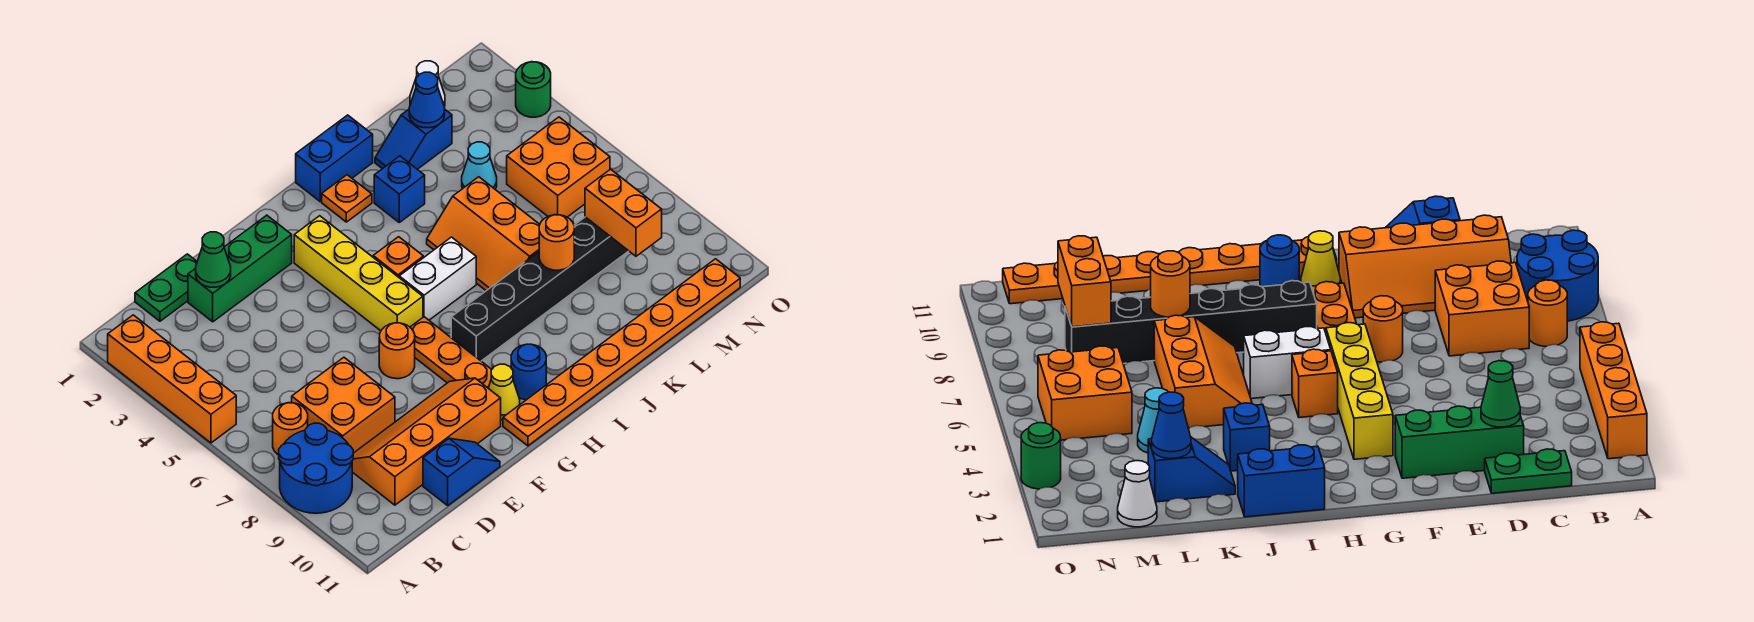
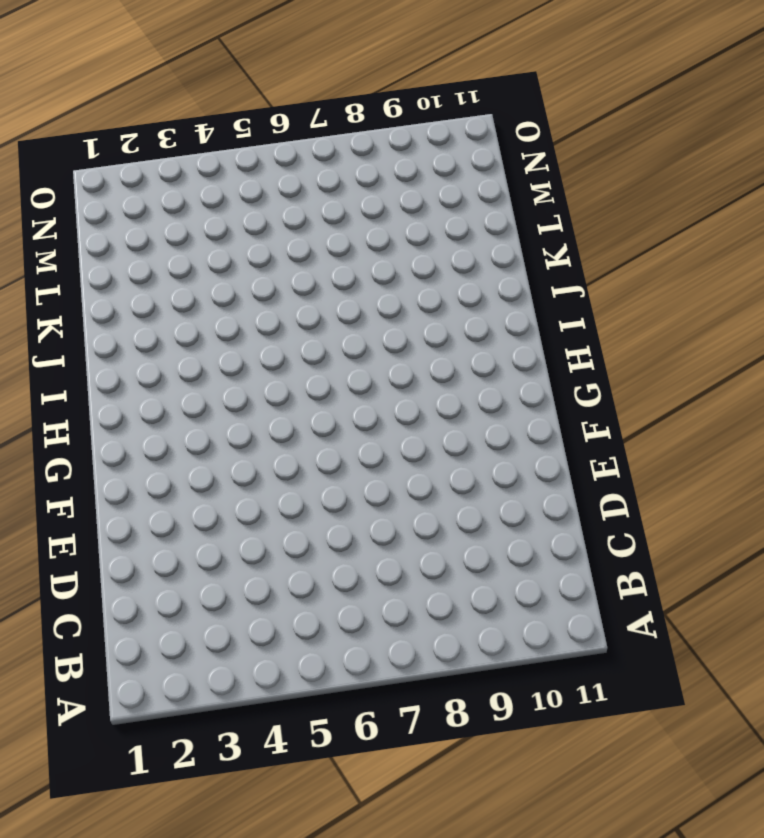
none -> orange 1x4 brick [108,315,236,443]
none -> blue 2x2 round brick [279,423,353,513]
none -> orange 1x1 round brick [273,403,308,455]
none -> green 1x2 plate [135,254,197,321]

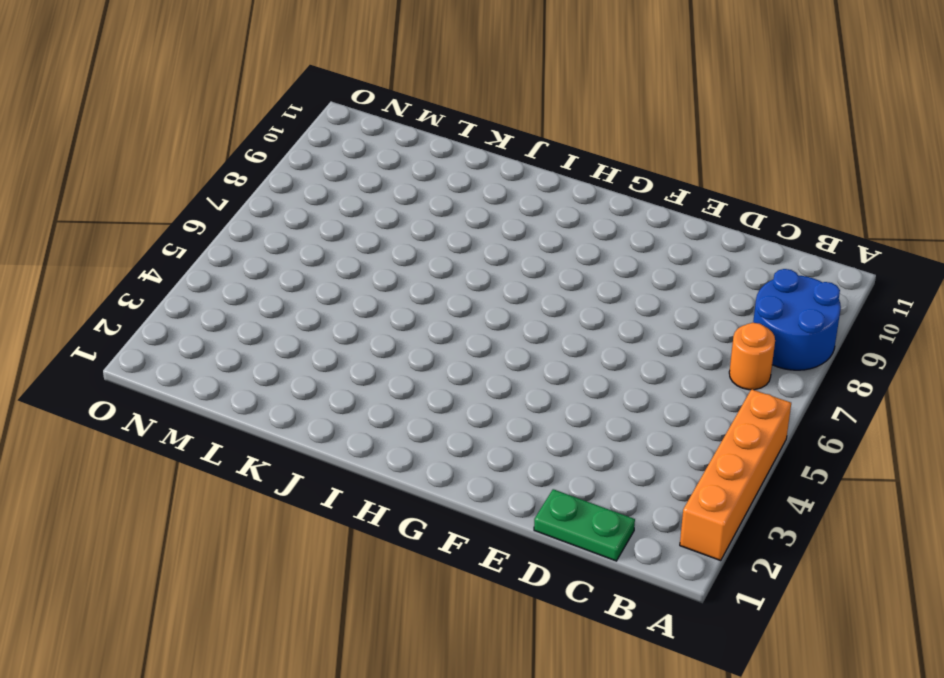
none -> orange 2x2 brick [292,357,395,453]
none -> orange 2x4 slope [352,378,501,505]
none -> green 1x3 brick [188,215,292,322]
none -> blue 1x2 slope [423,438,500,505]

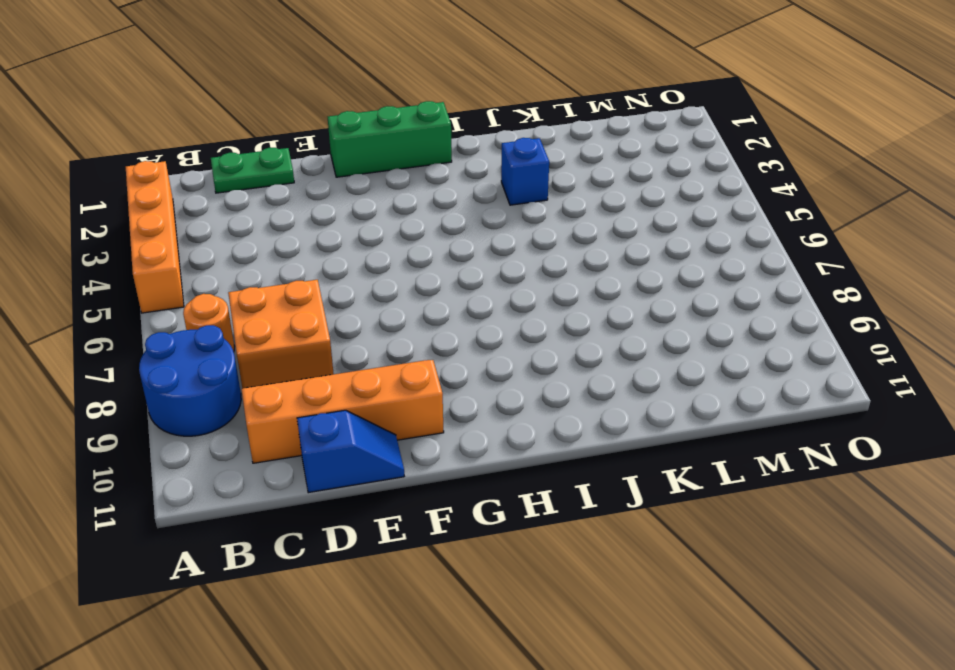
green 1x3 brick [328,101,452,177] -> green 1x3 brick moved to [188,215,292,322]
none -> orange 1x1 round brick [379,323,415,379]
none -> yellow 1x4 brick [294,216,423,331]
none -> orange 1x3 plate [410,317,492,388]
none -> yellow 1x1 cone [488,364,520,420]

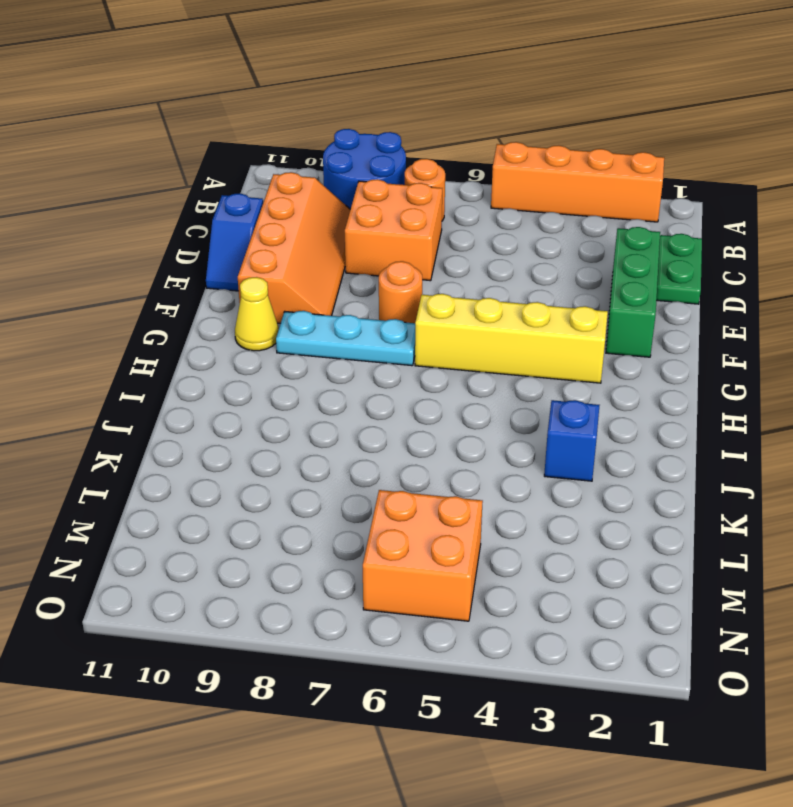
cyan 1x3 plate [276,311,415,366] -> orange 1x3 plate [410,317,492,388]
none -> orange 1x8 plate [503,259,740,446]
none -> orange 1x1 brick [373,237,423,277]
none -> white 1x2 brick [399,237,476,320]
none -> black 1x6 brick [451,217,628,361]

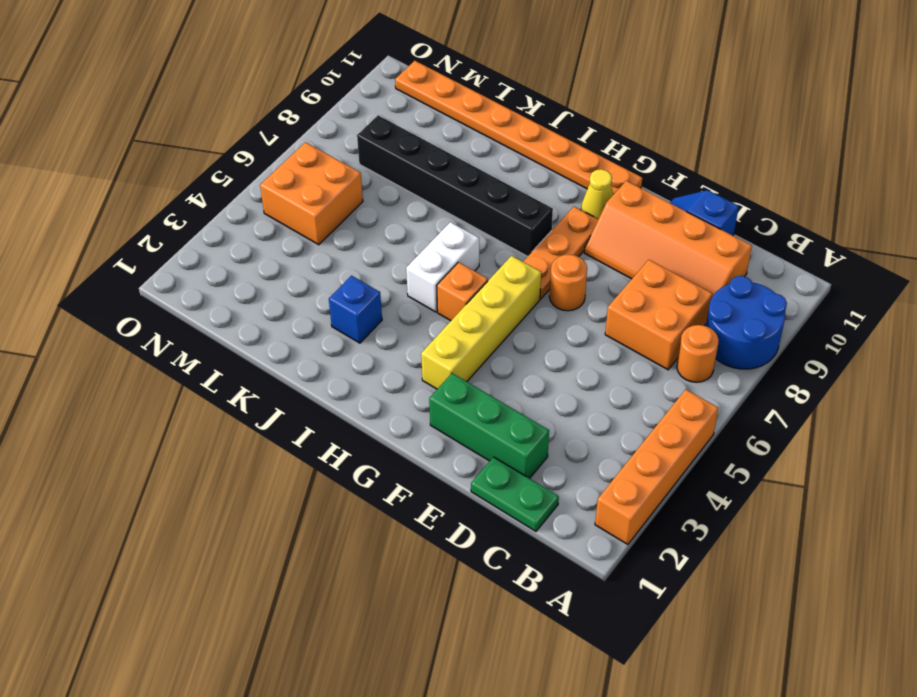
white 1x2 brick [406,222,479,312] -> white 1x2 brick turned to [399,237,476,320]
none -> blue 1x1 round brick [511,344,546,400]
none -> blue 1x2 brick [296,115,373,202]
none -> orange 1x1 plate [322,175,372,222]
none -> orange 2x3 slope [427,177,540,291]

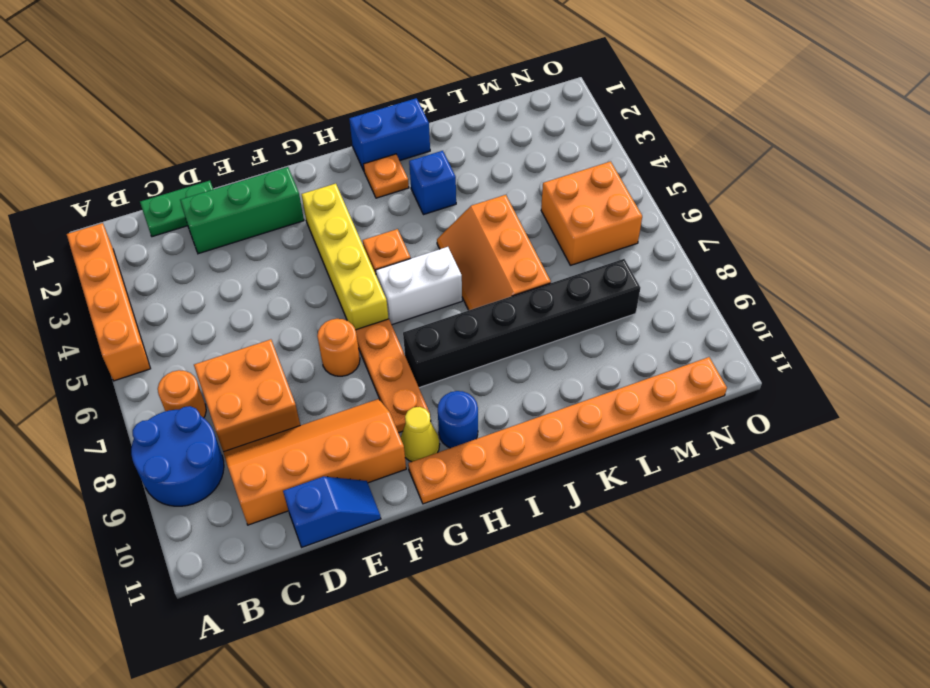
none -> blue 1x2 slope [375,109,452,169]
none -> cyan 1x1 cone [462,142,497,189]
none -> white 1x1 cone [410,61,445,106]
none -> green 1x1 round brick [516,62,551,117]

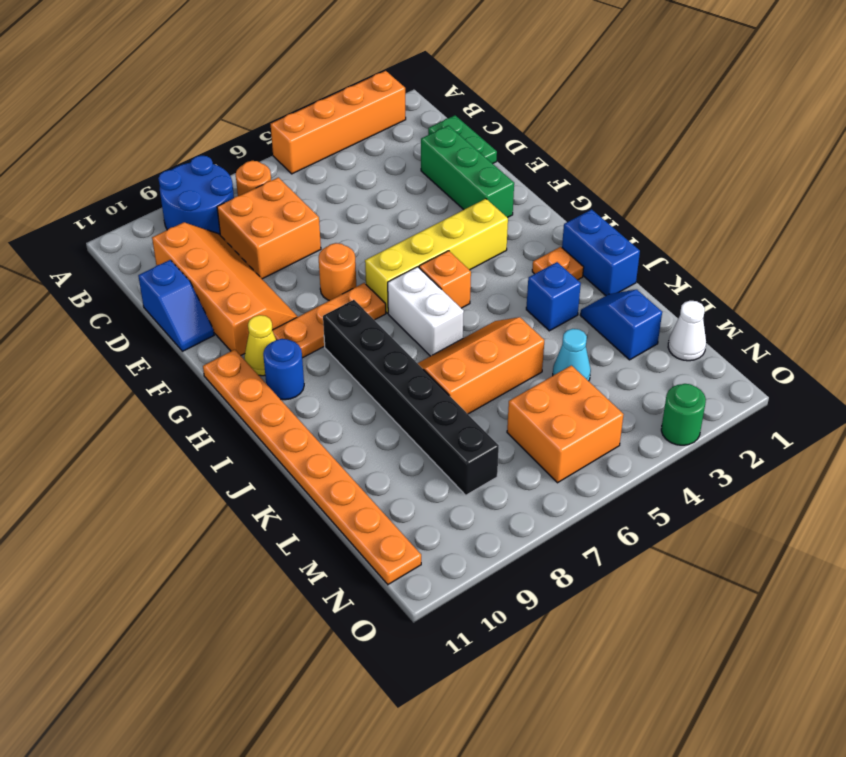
none -> green 1x1 cone [196,232,231,287]
none -> orange 1x1 round brick [539,215,574,270]
none -> blue 1x1 cone [409,72,445,128]
none -> orange 1x2 brick [585,169,662,256]

